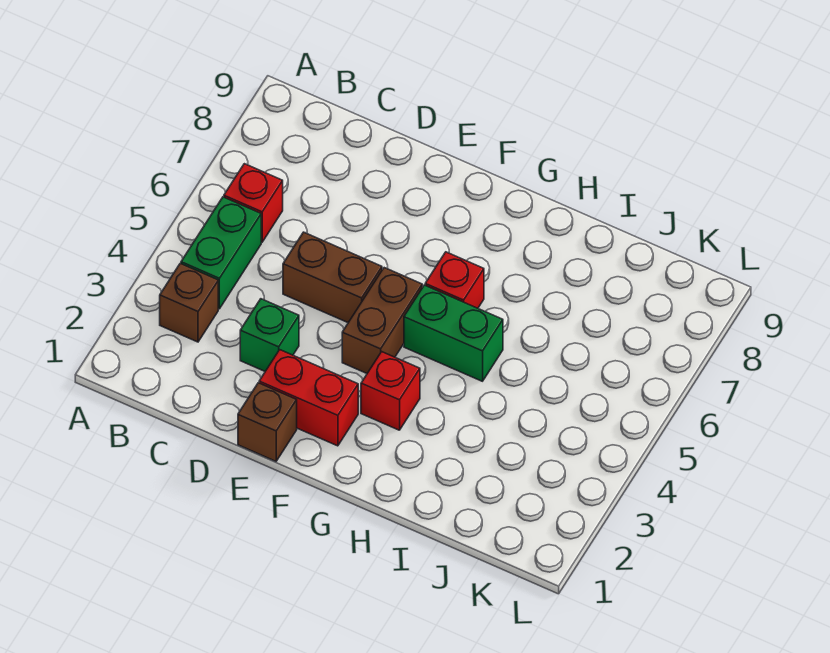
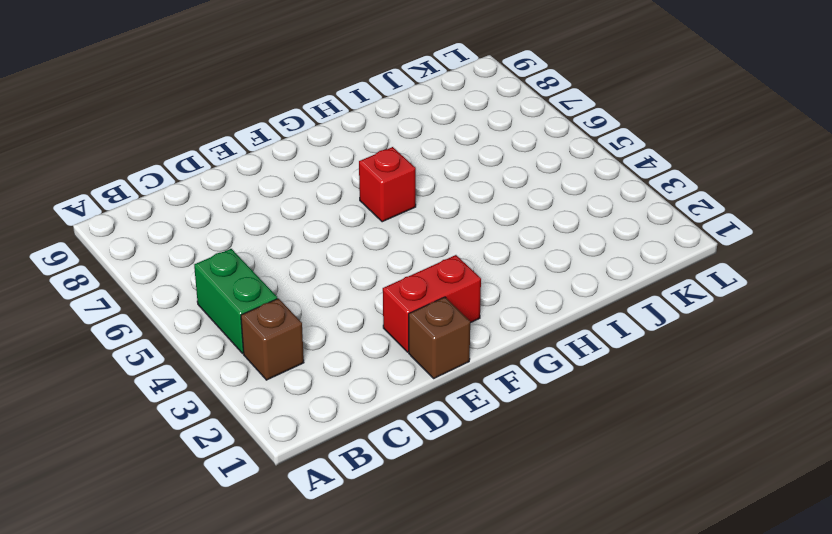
none -> red 1x1 brick [224,164,283,242]
none -> green 1x1 brick [240,299,299,371]

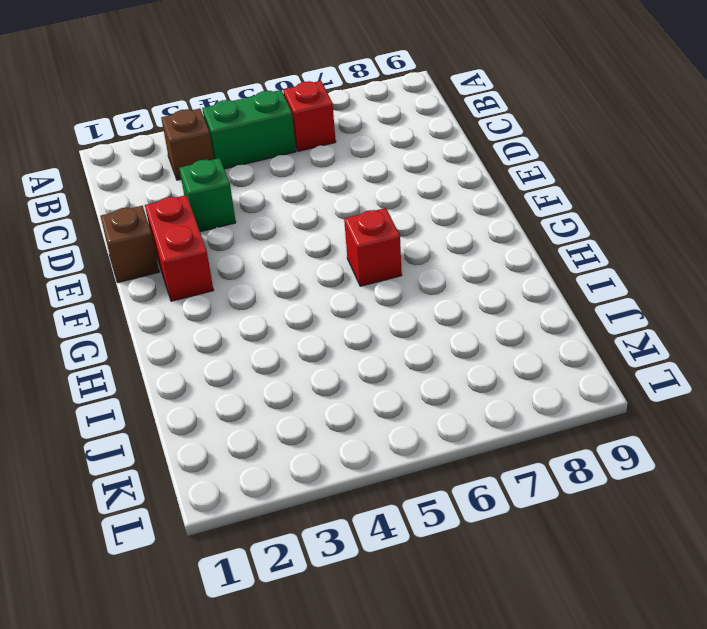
none -> brown 1x2 brick [283,232,382,323]
none -> brown 1x2 brick [342,268,422,373]

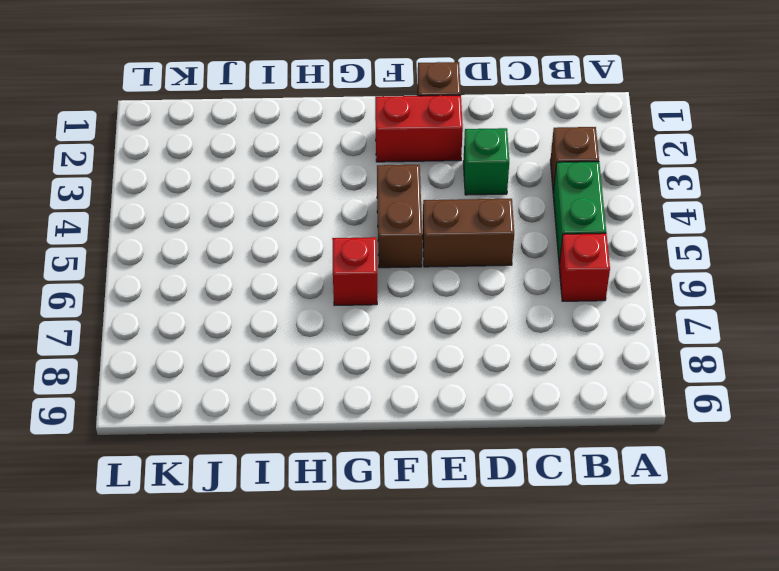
none -> red 1x1 brick [361,352,420,430]
none -> green 1x2 brick [404,285,503,381]

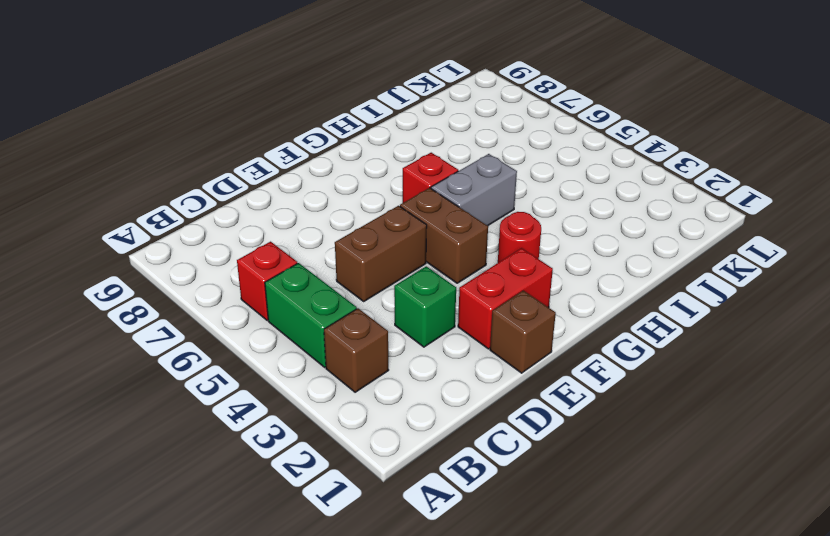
red 1x1 round brick [498,212,541,263] -> red 1x1 brick [361,352,420,430]
grey 1x2 brick [431,154,517,226] -> green 1x2 brick [404,285,503,381]

